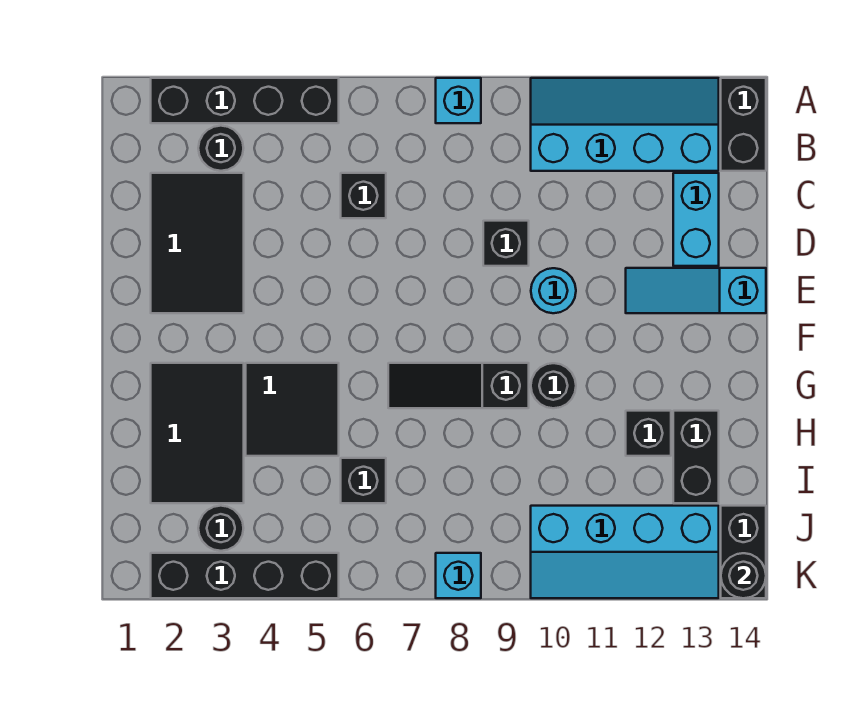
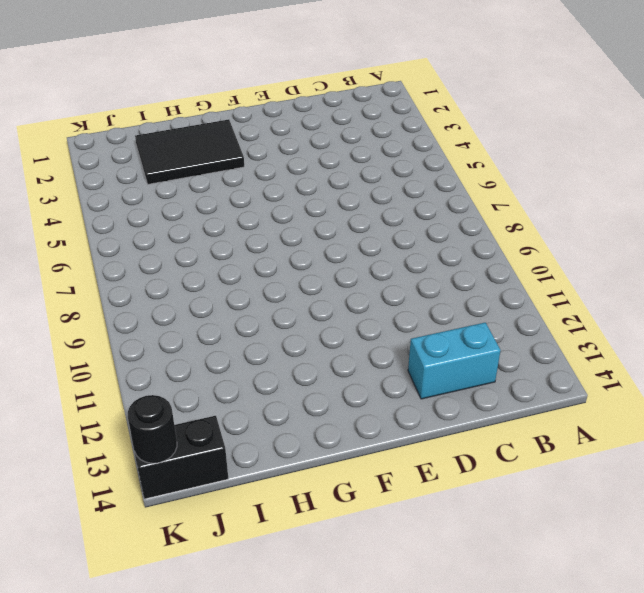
none -> black 1x4 brick [151,78,339,123]
none -> cyan 1x1 brick [436,78,481,123]
none -> cyan 2x4 slope [531,78,719,171]

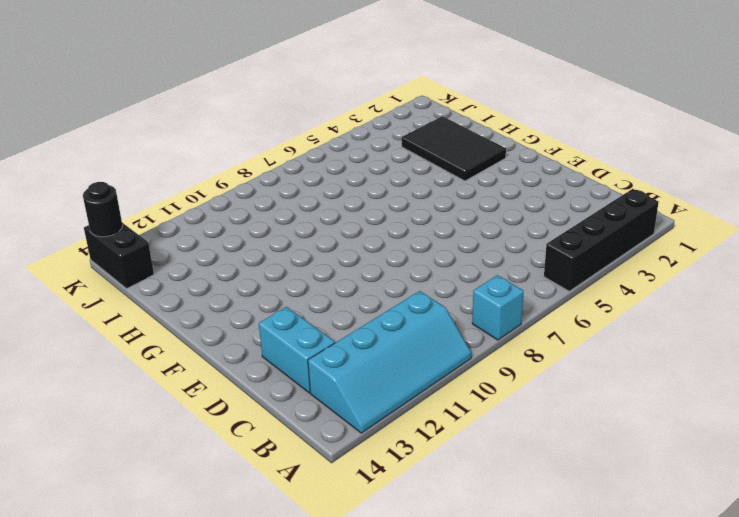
none -> black 1x2 brick [721,78,766,171]
none -> black 1x1 round brick [198,126,243,171]
none -> black 2x3 tile [151,173,244,313]

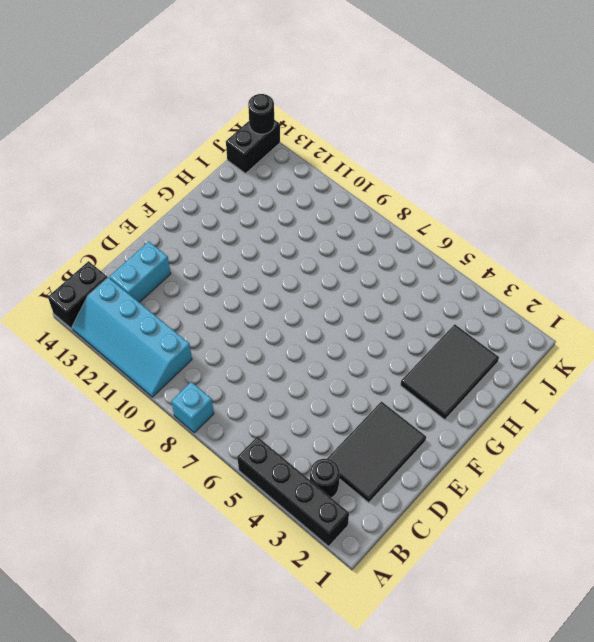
none -> black 1x1 brick [341,173,386,218]
none -> black 1x1 brick [483,221,529,266]
none -> cyan 1x1 round brick [531,268,576,313]

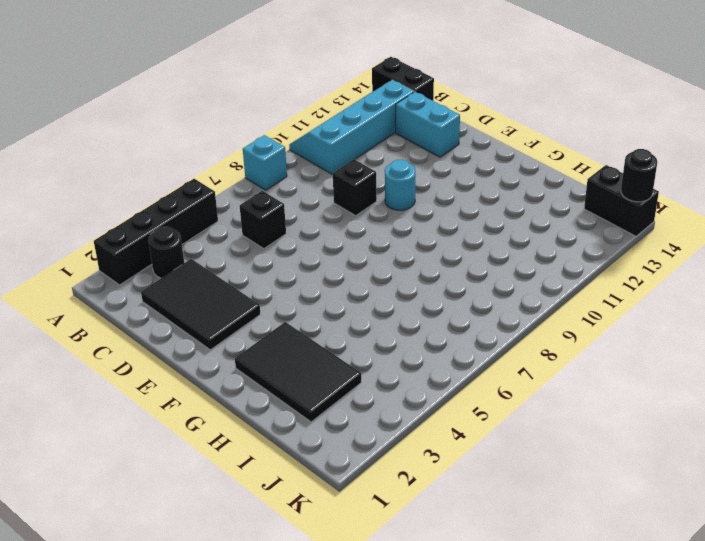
none -> cyan 1x3 slope [626,268,766,313]
none -> black 2x2 tile [246,363,339,456]
none -> black 1x3 slope [388,363,529,408]

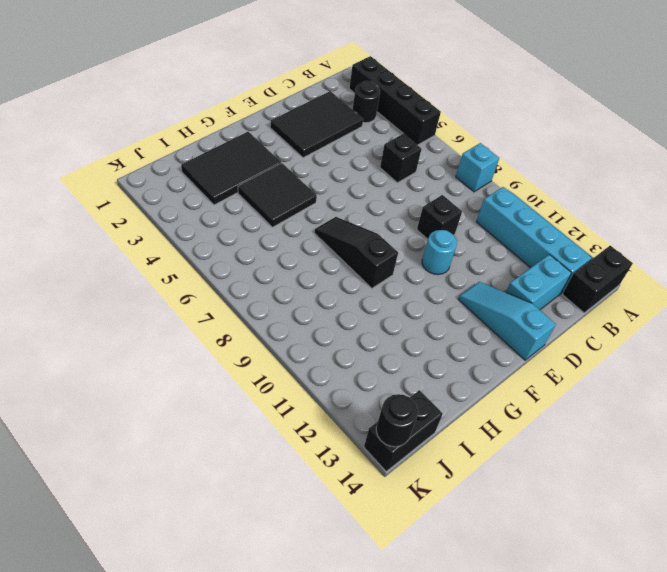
none -> black 1x1 round brick [531,363,576,408]
none -> black 1x1 brick [626,411,671,456]
none -> black 1x2 brick [673,411,719,503]

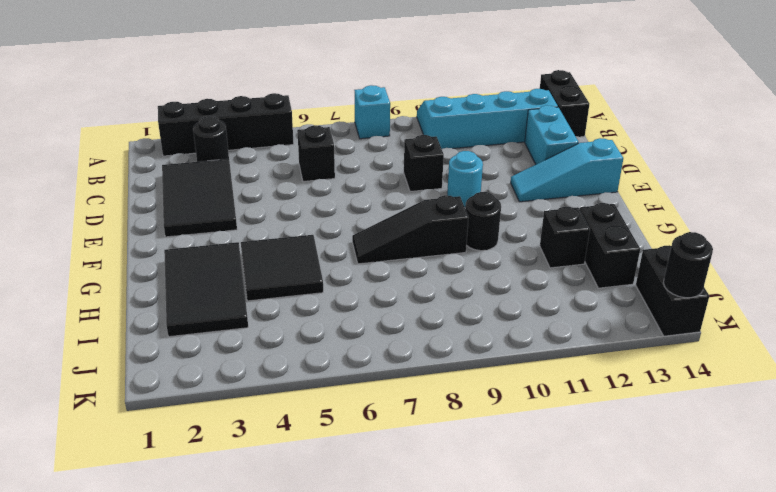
none -> black 1x1 brick [341,458,386,503]
none -> black 1x1 round brick [198,506,243,551]
none -> cyan 2x4 slope [531,506,719,598]

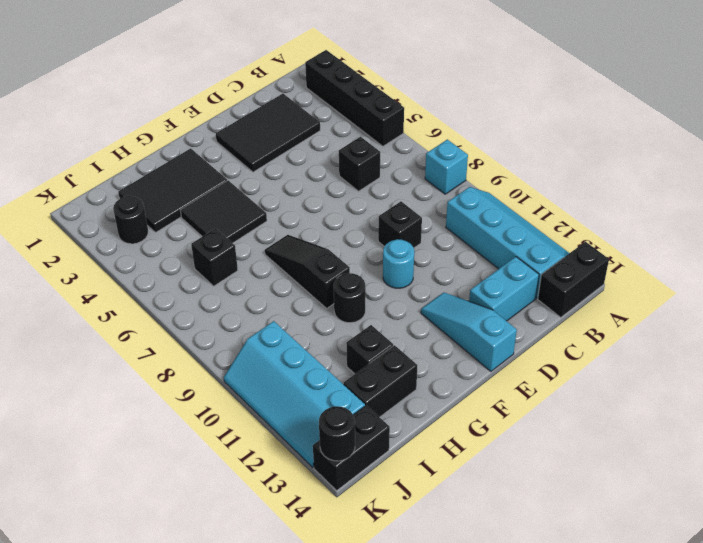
none -> black 1x1 round brick [198,126,243,171]
none -> black 1x4 brick [151,553,339,598]
none -> cyan 1x1 brick [436,553,481,598]

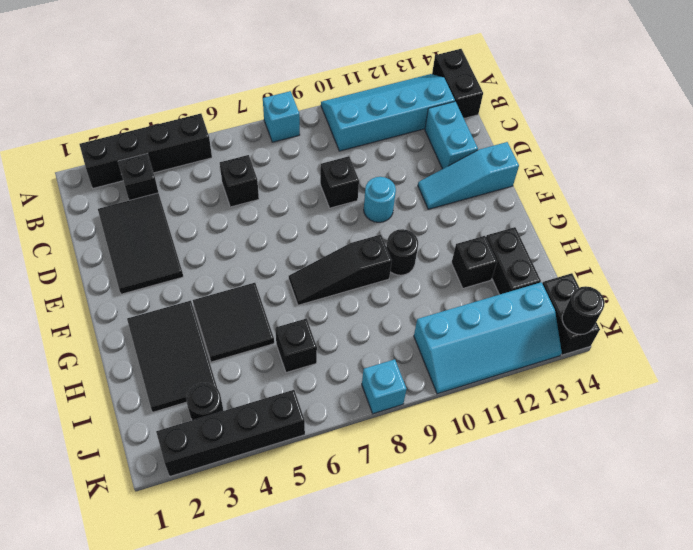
black 1x1 brick [118,154,158,200] -> black 1x1 round brick [198,126,243,171]

